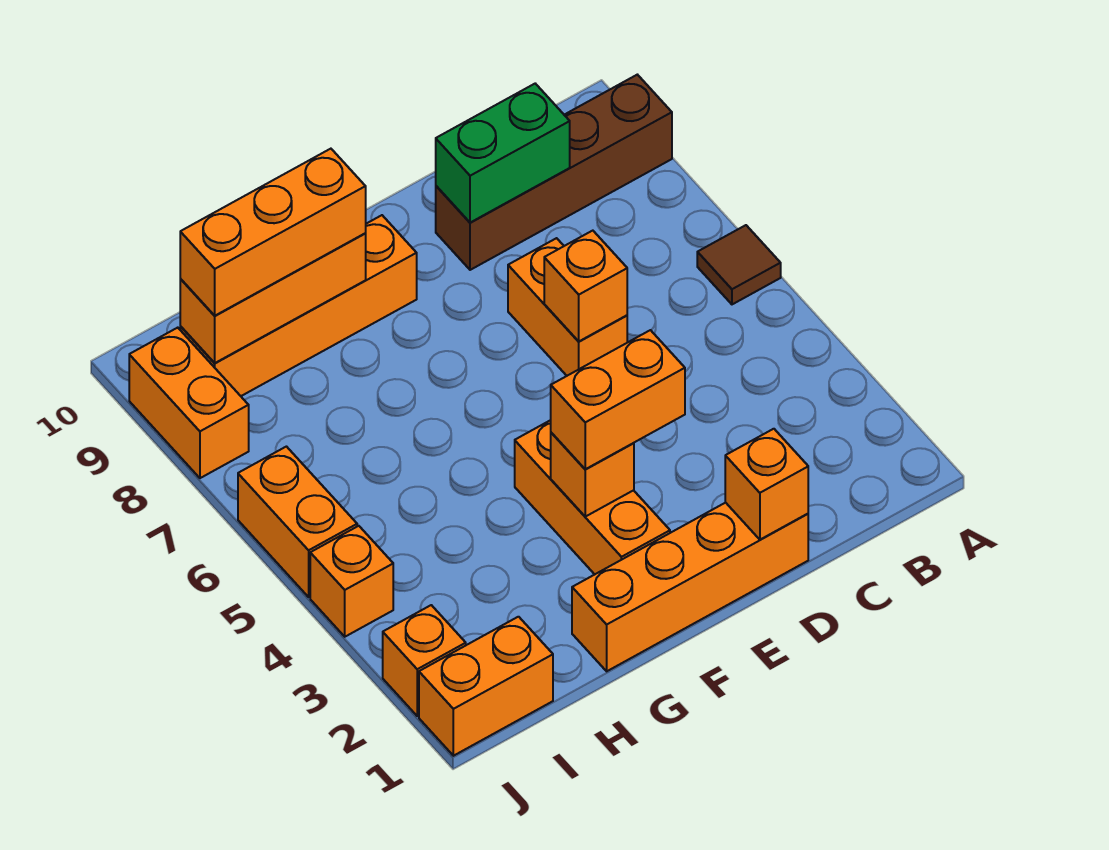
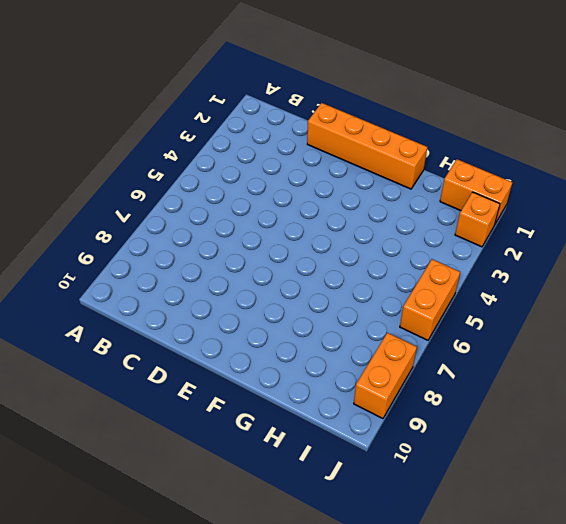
none -> brown 1x1 tile [697,225,781,304]
none -> brown 1x4 brick [436,75,672,270]
none -> orange 1x2 brick [508,238,627,376]

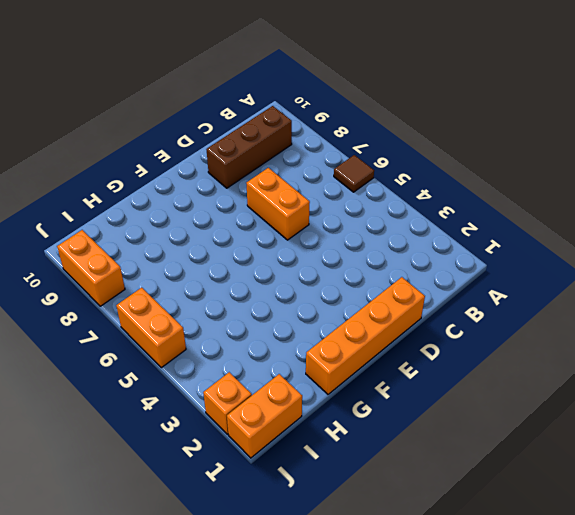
brown 1x3 brick [206,106,292,188] -> brown 1x4 brick [436,75,672,270]
none -> orange 1x3 brick [515,420,670,574]
none -> orange 1x4 brick [180,215,417,396]
none -> orange 1x1 brick [310,526,393,637]

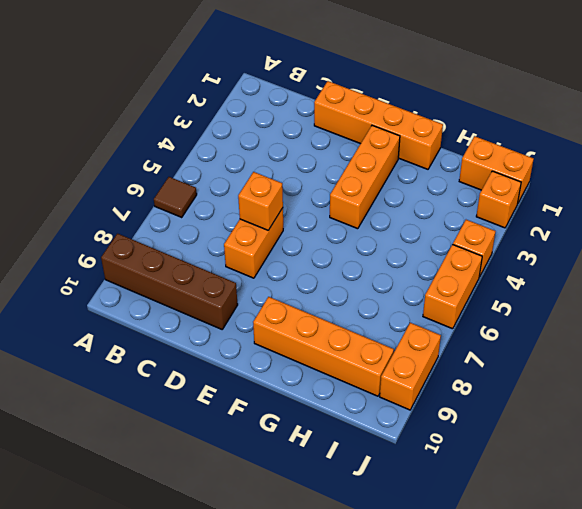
none -> green 1x2 brick [436,84,570,223]
none -> orange 1x1 brick [725,429,808,540]
none -> orange 1x1 brick [551,433,634,517]

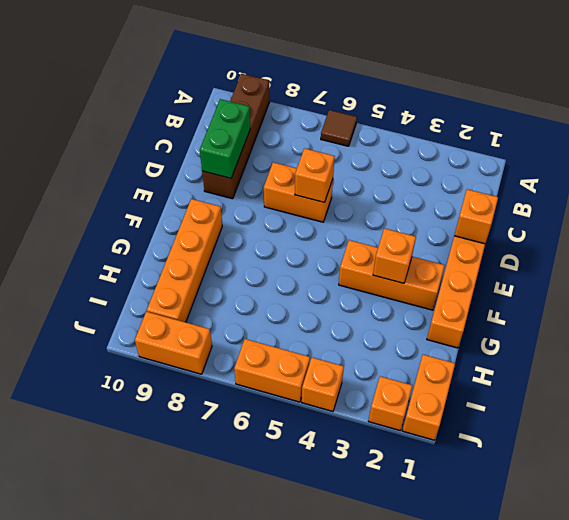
none -> orange 1x3 brick [180,234,366,363]
none -> orange 1x2 brick [551,330,685,469]
none -> orange 1x3 brick [180,149,366,316]

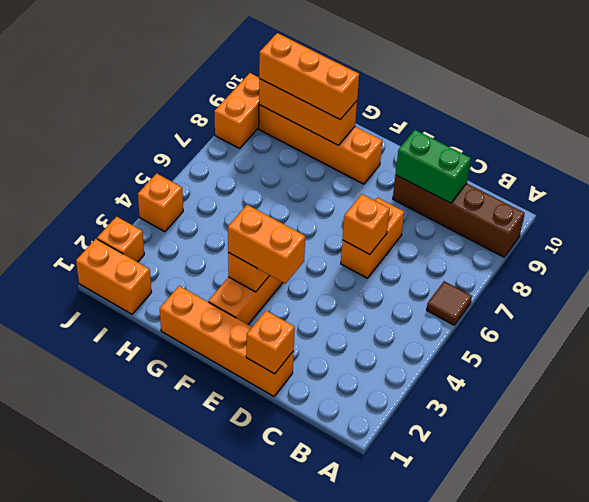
none -> orange 1x2 brick [238,447,357,597]

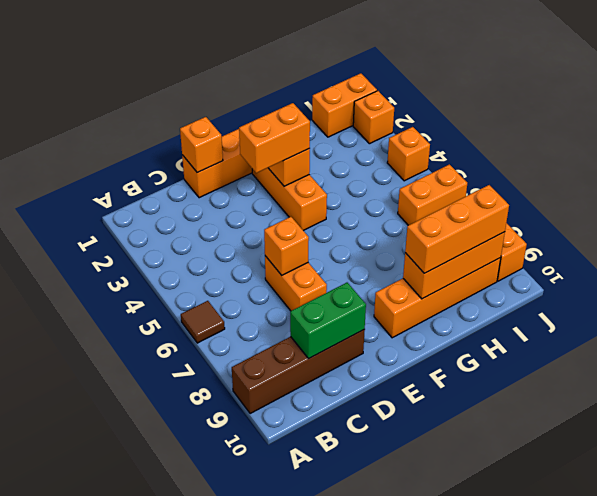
orange 1x2 brick [398,164,467,225] -> orange 1x2 brick turned to [238,447,357,597]

